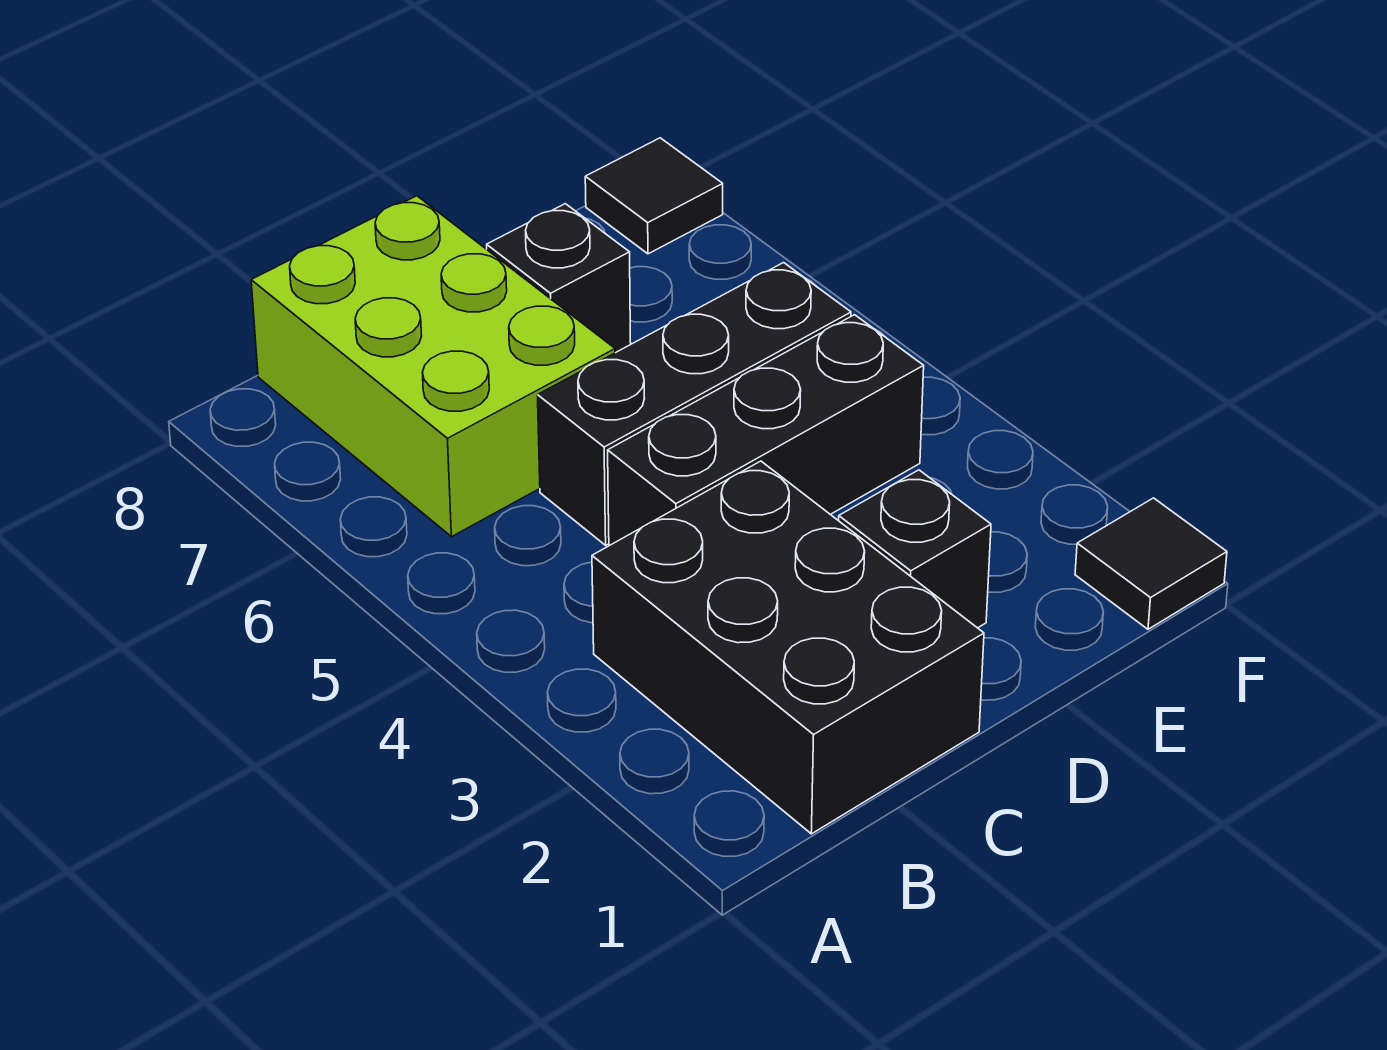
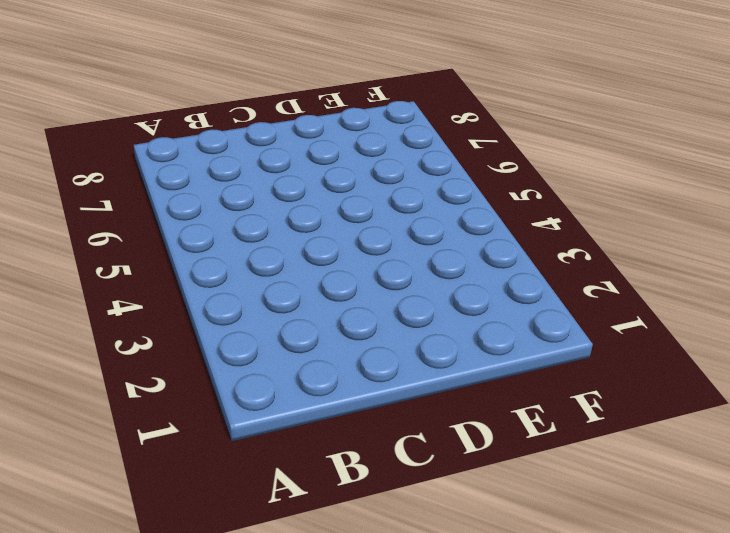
none -> black 2x3 brick [592,461,984,834]
none -> lime 2x3 brick [251,196,615,537]

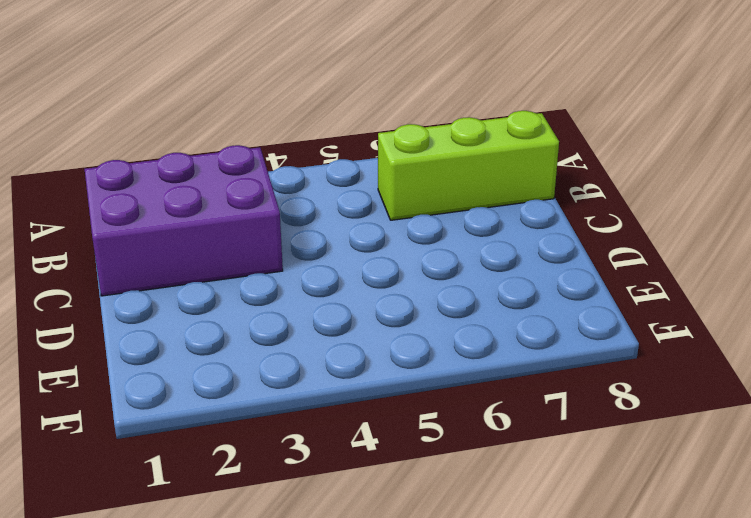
purple 2x3 brick [85,145,283,296] -> black 2x3 brick [592,461,984,834]
lime 1x3 brick [378,111,559,220] -> lime 2x3 brick [251,196,615,537]
none -> black 1x3 brick [608,315,924,546]
none -> black 1x3 brick [538,263,851,545]

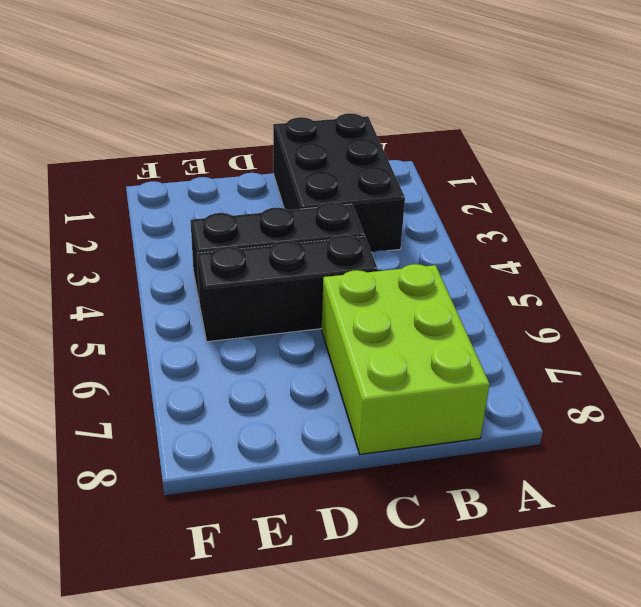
none -> black 1x1 brick [839,470,991,628]
none -> black 1x1 brick [487,204,631,353]

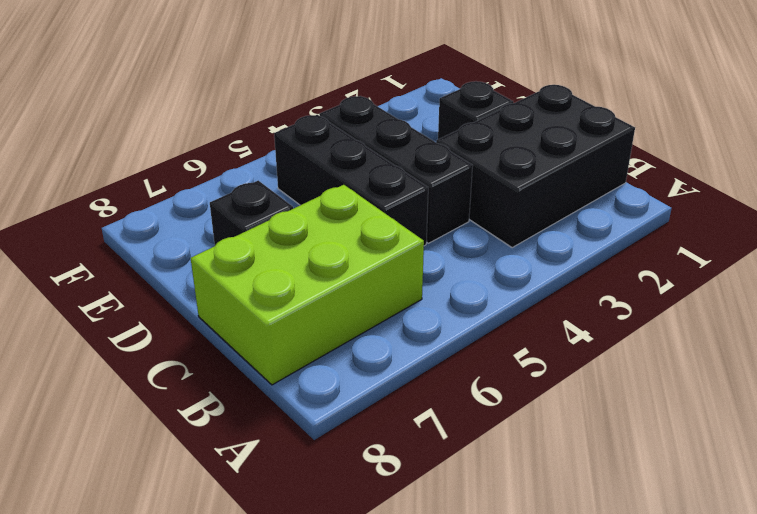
none -> black 1x1 tile [1075,498,1227,629]
none -> black 1x1 tile [585,138,723,254]

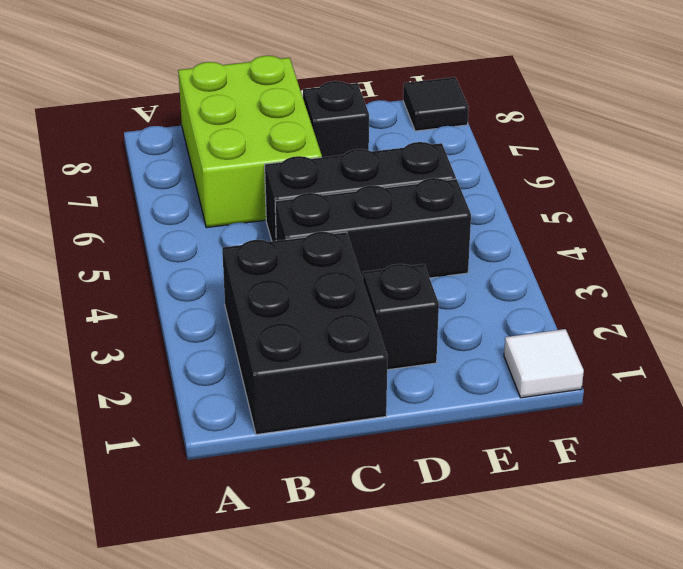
white 1x1 tile [504,329,584,398] -> black 1x1 tile [1075,498,1227,629]

